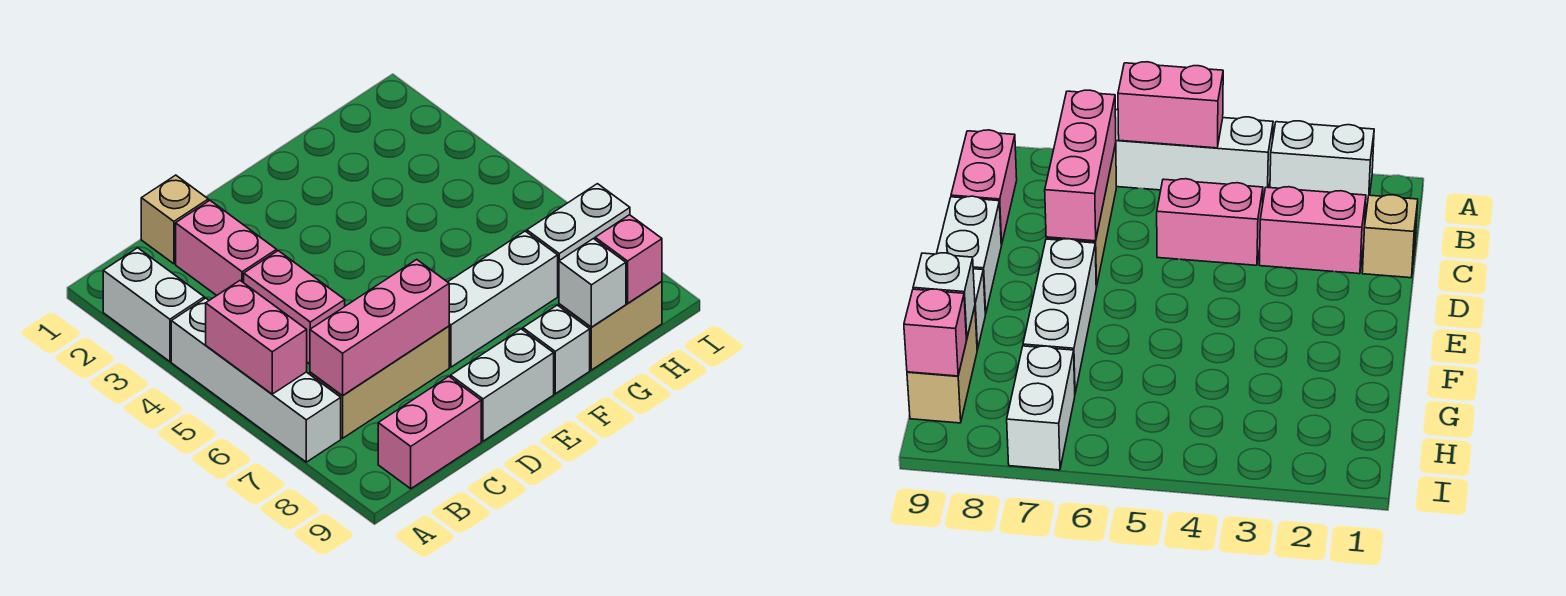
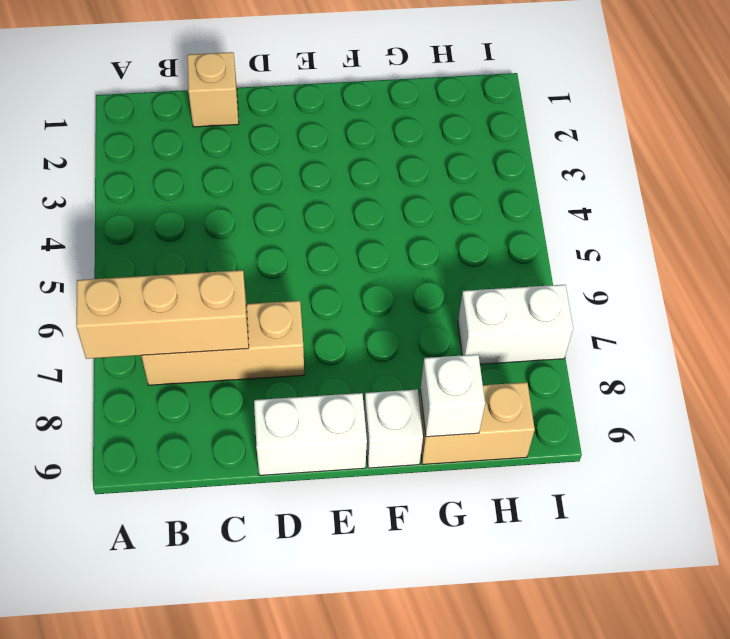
tan 1x3 brick [76,270,249,359] -> pink 1x3 brick [310,260,449,396]
none -> white 1x2 brick [103,248,204,362]
none -> white 1x4 brick [171,298,341,462]
none -> pink 1x2 brick [378,376,481,489]

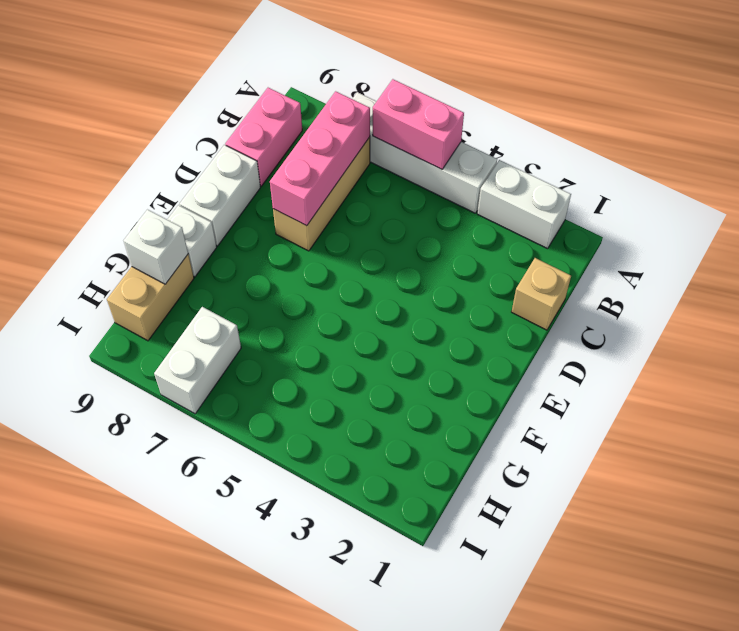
none -> pink 1x2 brick [176,200,277,296]
none -> pink 1x2 brick [244,251,345,364]
none -> white 1x3 brick [448,231,558,367]

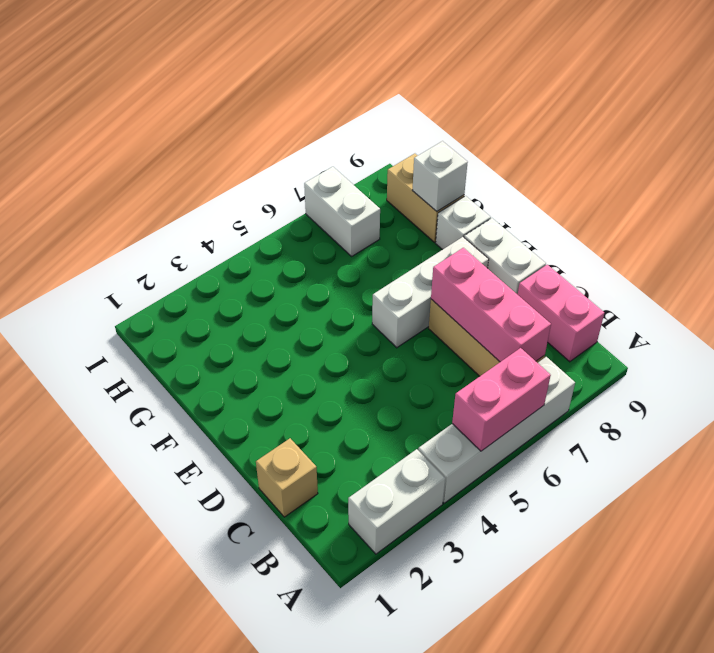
white 1x3 brick [372,237,489,348] -> white 1x3 brick turned to [448,231,558,367]
none -> pink 1x2 brick [176,200,277,296]
none -> pink 1x2 brick [244,251,345,364]
none -> pink 1x1 brick [595,215,662,303]

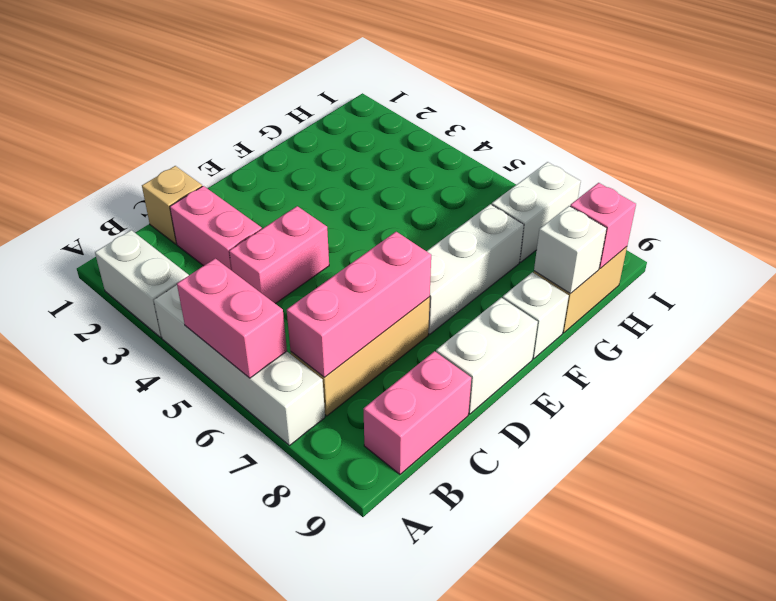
pink 1x2 brick [229,206,329,304] -> pink 1x2 brick turned to [244,251,345,364]

